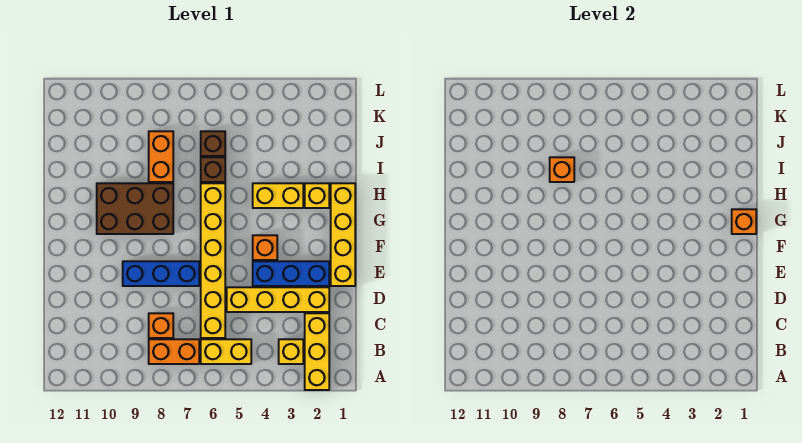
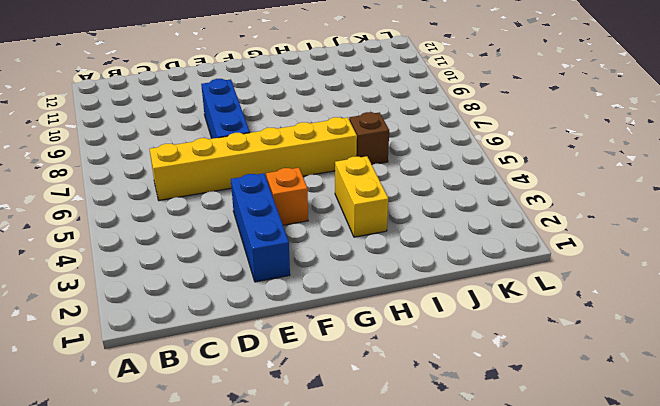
none -> yellow 1x3 brick [305,313,329,390]
none -> yellow 1x1 brick [279,339,303,364]
none -> yellow 1x2 brick [201,339,251,364]

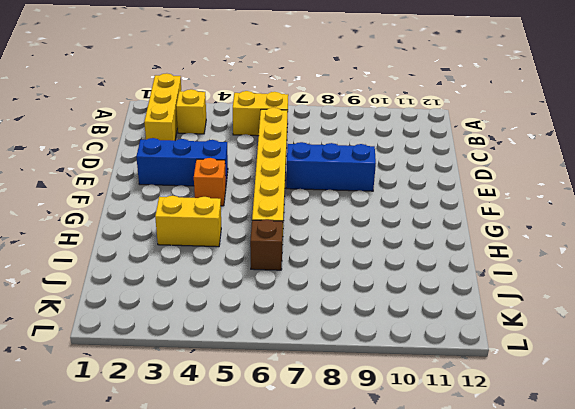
none -> orange 1x2 brick [149,339,199,364]
none -> orange 1x1 brick [149,313,173,338]
none -> yellow 1x4 brick [227,287,329,312]

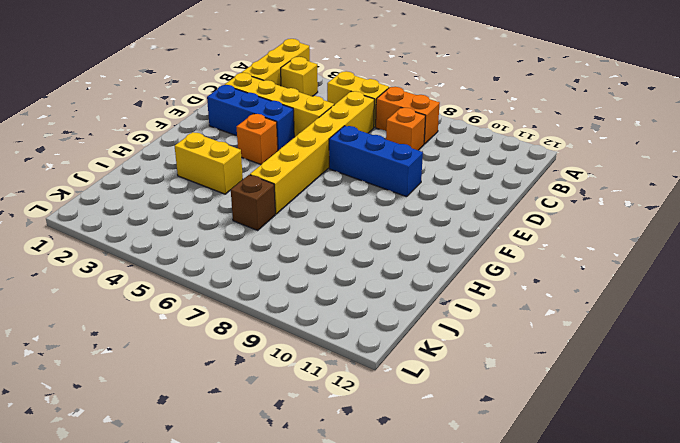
none -> yellow 1x4 brick [331,183,355,286]
none -> brown 2x3 brick [97,183,173,234]
none -> yellow 1x1 brick [305,183,329,208]

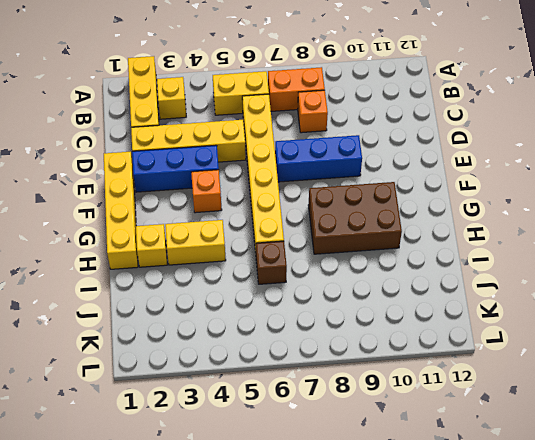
none -> orange 1x2 brick [149,131,173,182]
none -> brown 1x1 brick [201,131,225,156]
none -> orange 1x1 brick [732,209,756,234]

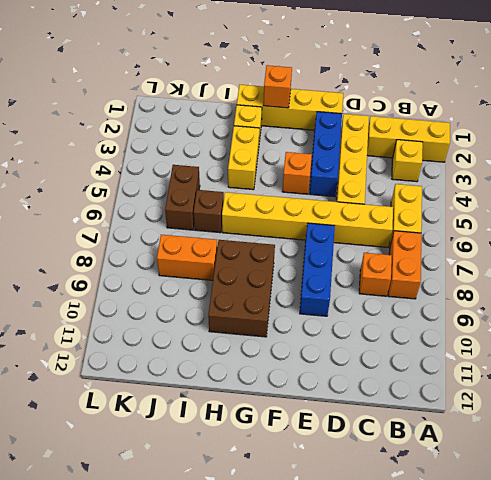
brown 1x2 brick [165,165,200,230] -> brown 1x1 brick [201,131,225,156]
none -> orange 1x1 brick [550,157,574,182]

